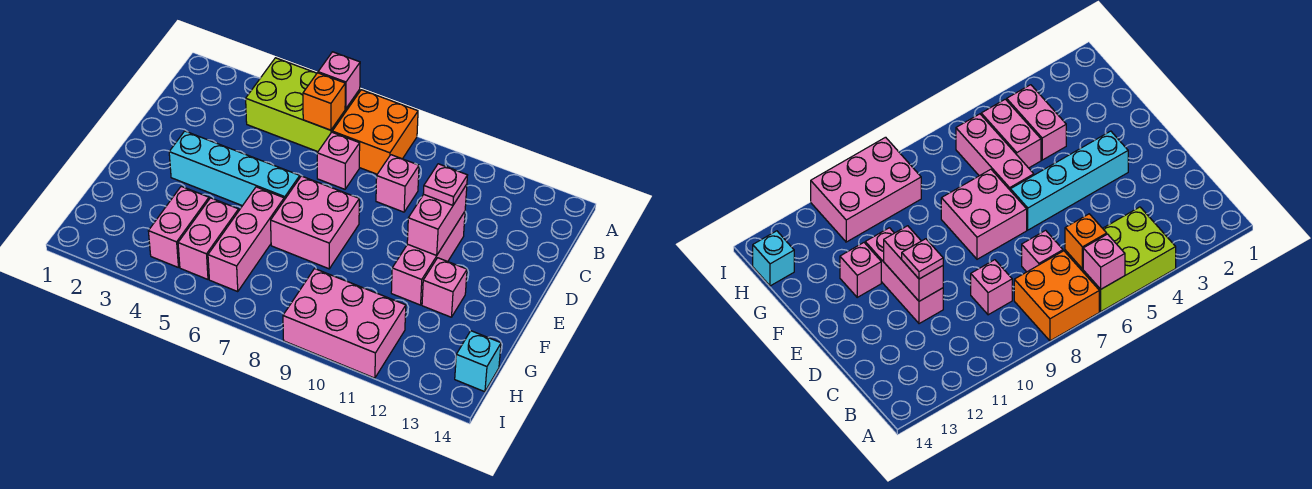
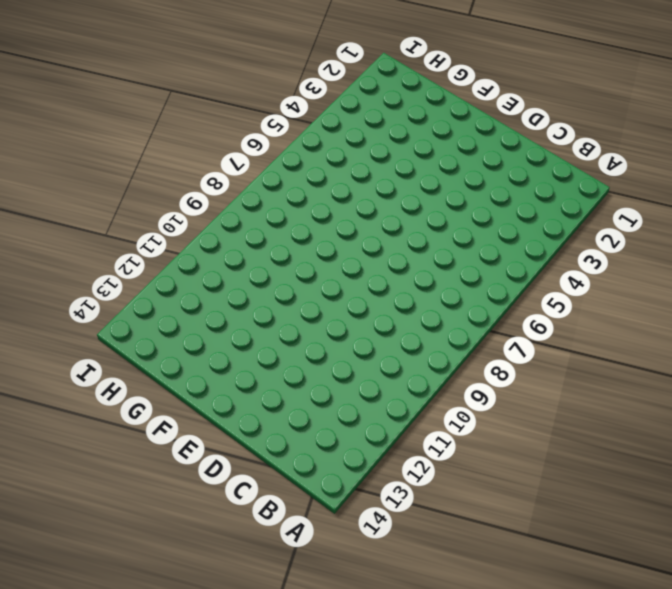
none -> lime 2x3 brick [246,58,360,152]
none -> orange 2x2 brick [332,90,418,174]
none -> pink 1x1 brick [317,132,360,189]

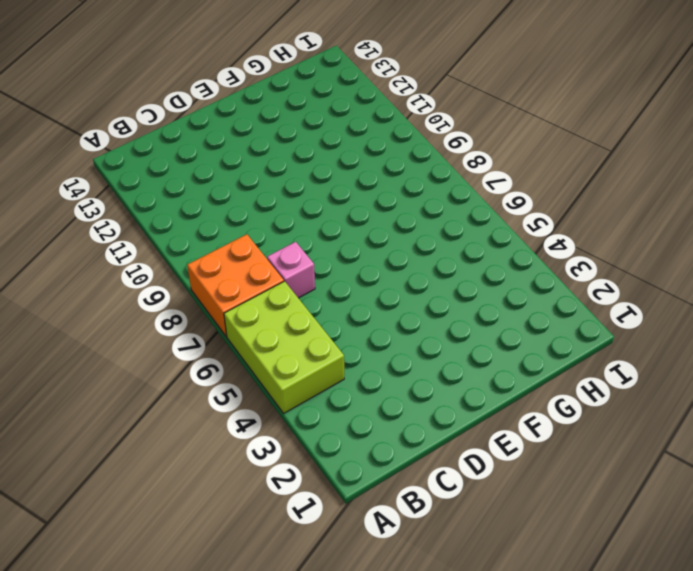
none -> pink 1x1 brick [376,155,419,212]
none -> pink 1x3 brick [391,212,465,305]
none -> cyan 1x4 brick [169,131,300,206]

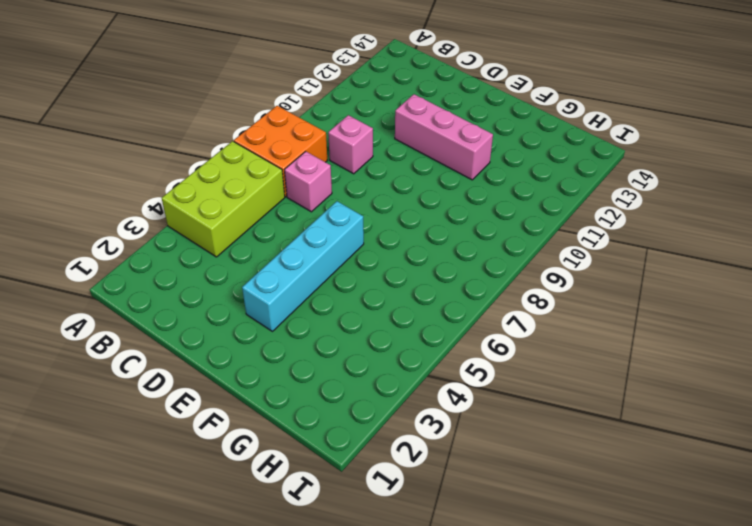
none -> pink 2x2 brick [271,176,359,269]
none -> pink 1x3 brick [208,187,284,291]
none -> pink 1x1 brick [422,258,467,317]

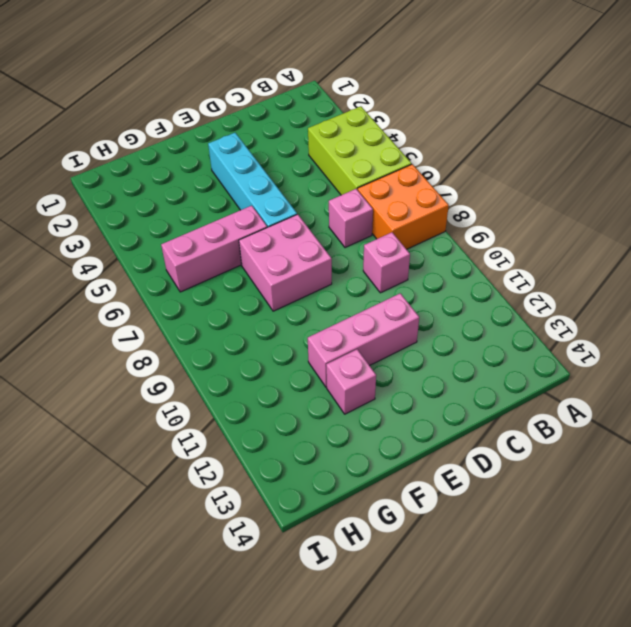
none -> pink 1x2 brick [148,186,209,267]
none -> pink 1x2 brick [178,198,239,279]
none -> pink 2x3 brick [283,269,406,378]

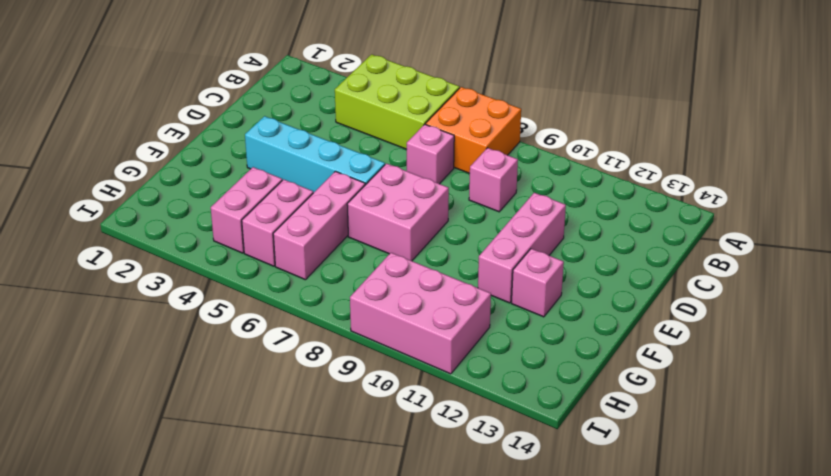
none -> cyan 1x1 brick [455,331,501,392]
none -> pink 1x1 brick [318,52,360,109]
none -> orange 1x1 brick [303,73,345,130]

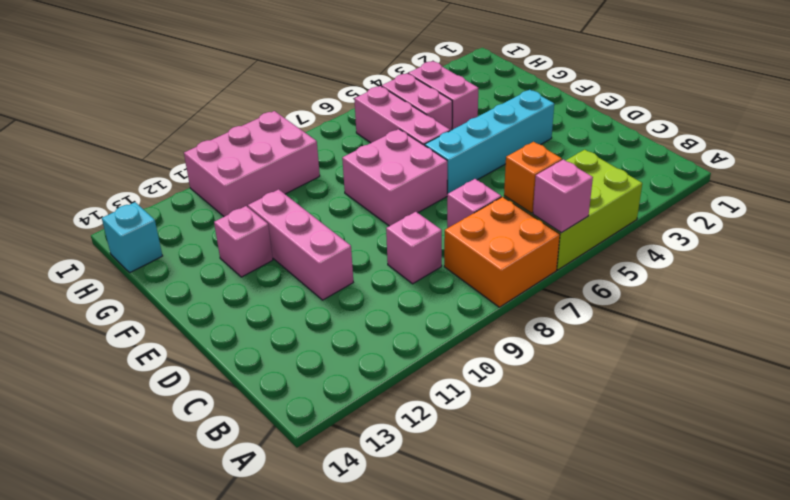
none -> pink 1x2 brick [407,184,467,255]
none -> pink 1x1 plate [423,164,468,205]

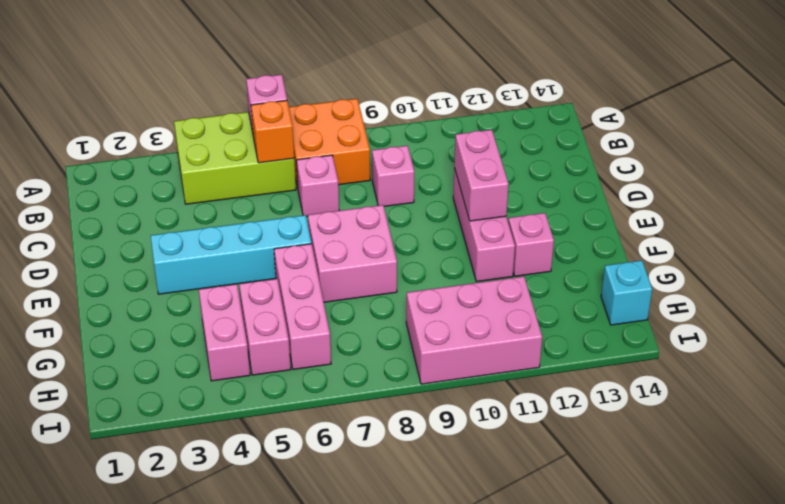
none -> pink 1x1 plate [423,164,468,205]

